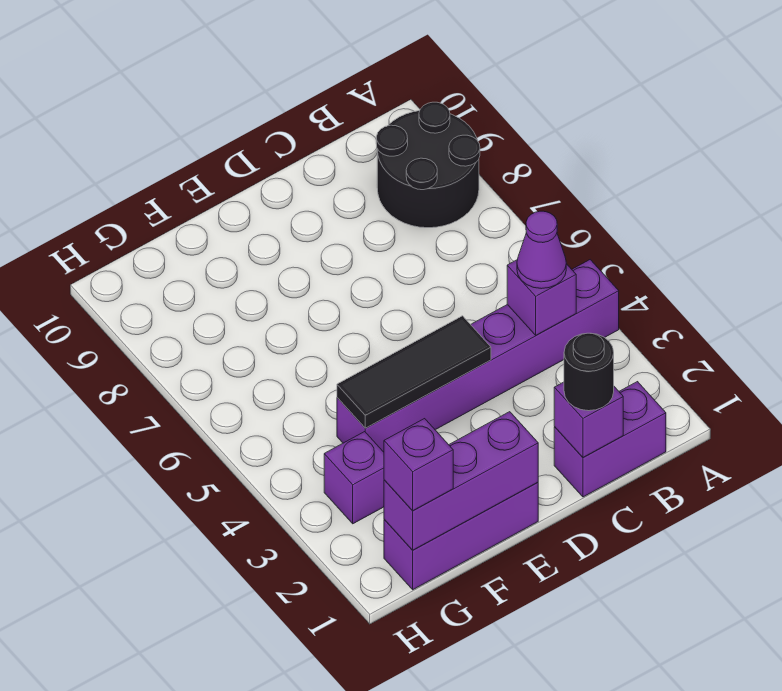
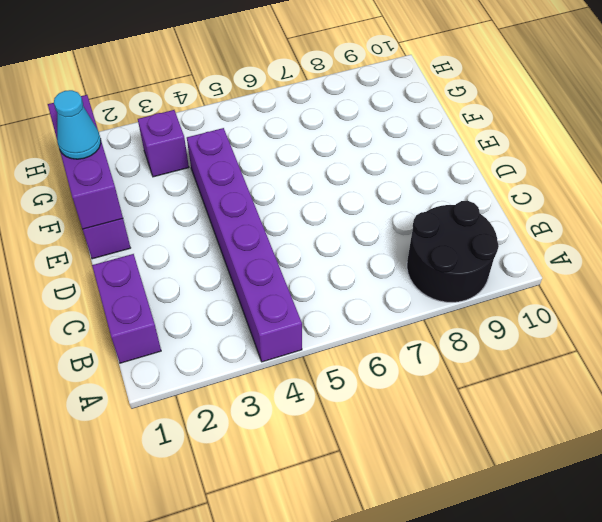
cyan 1x1 cone [54,90,101,159] -> none
none -> purple 1x1 brick [507,259,576,335]
none -> purple 1x1 brick [554,382,623,458]
none -> black 1x3 tile [337,316,491,428]

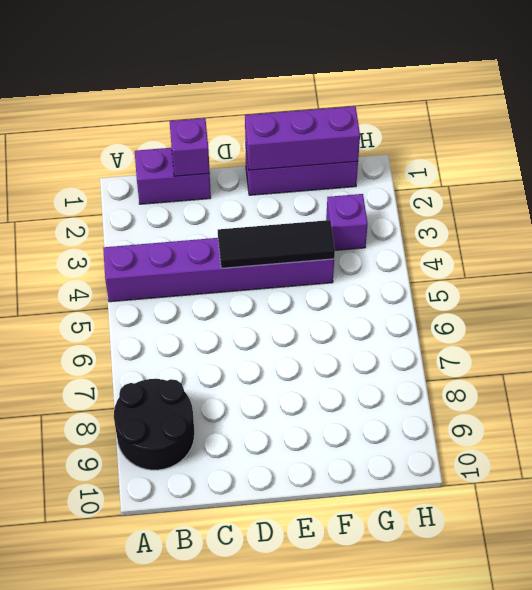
none -> purple 1x1 brick [507,259,576,335]
none -> purple 1x1 cone [517,211,566,289]
none -> black 1x1 round brick [564,333,614,411]

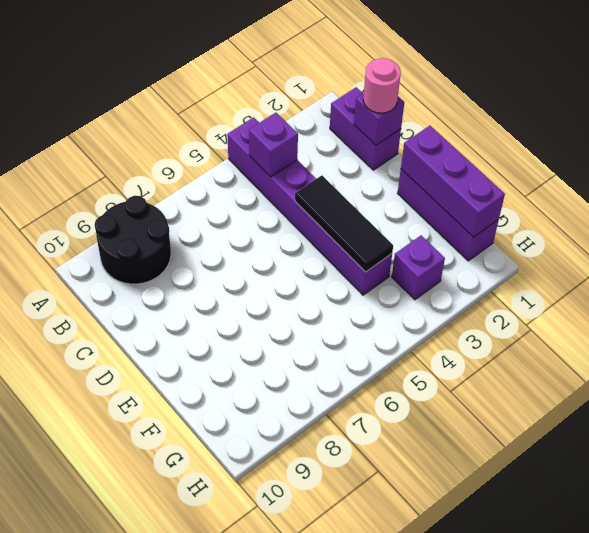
pink 1x1 round brick [363,58,401,113] -> black 1x1 round brick [564,333,614,411]
none -> purple 1x1 cone [517,211,566,289]
none -> purple 1x1 brick [384,419,453,511]

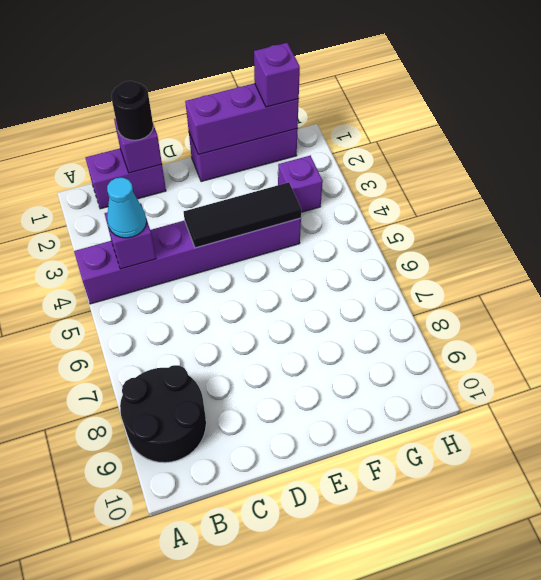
cyan 1x1 cone [107,178,147,238] -> purple 1x1 cone [517,211,566,289]

